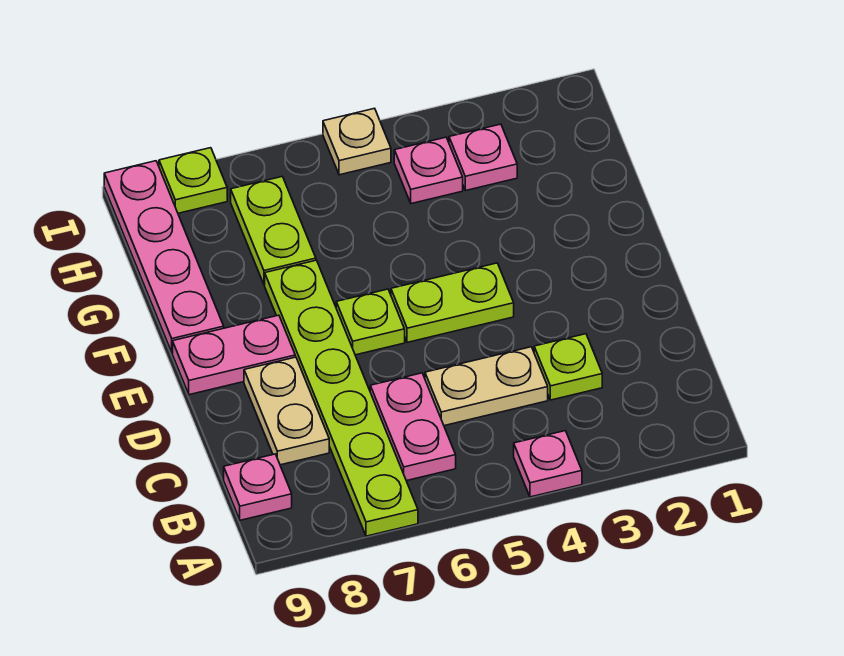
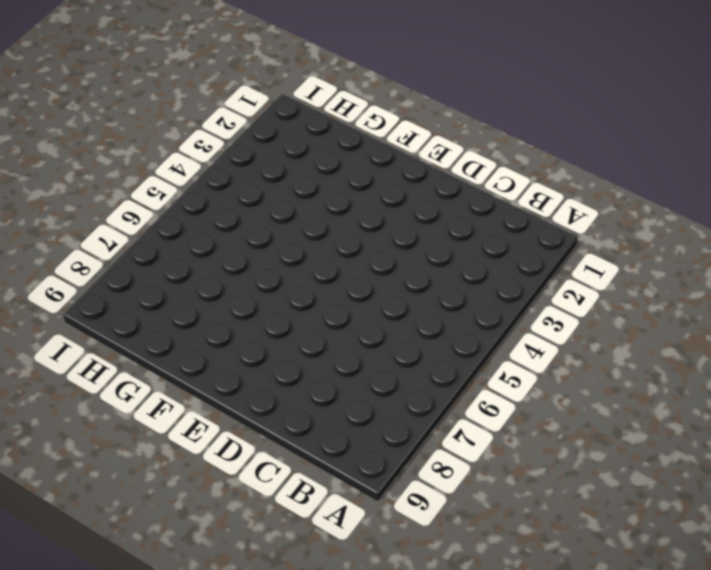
none -> pink 1x1 plate [514,431,582,497]
none -> lime 1x6 plate [265,260,418,536]
none -> pink 1x2 plate [370,373,456,481]

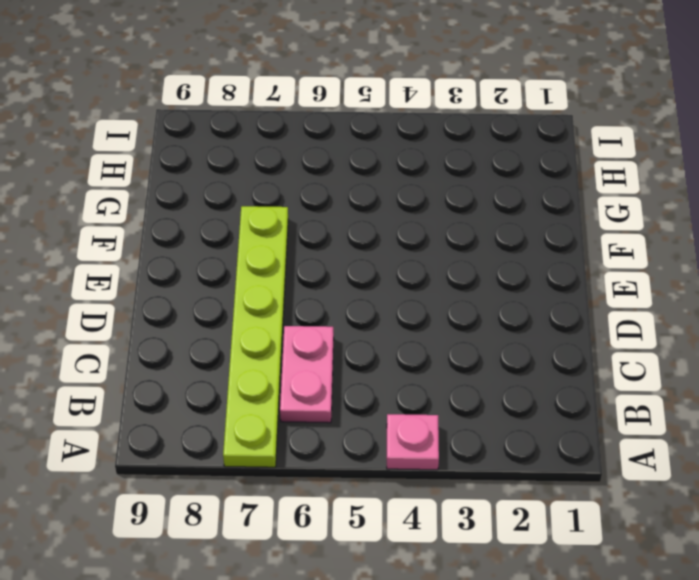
none -> pink 1x1 plate [224,454,292,520]
none -> lime 1x1 plate [534,334,602,400]
none -> tan 1x2 plate [425,347,548,426]

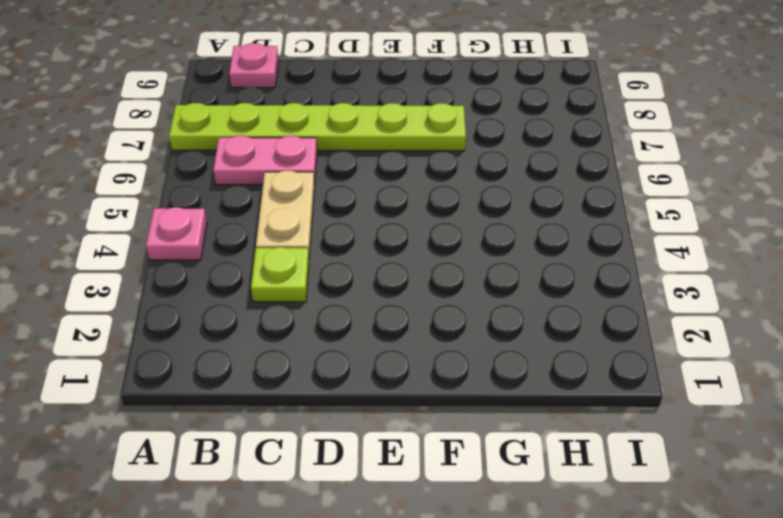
none -> tan 1x2 plate [244,357,329,465]
none -> lime 1x2 plate [391,263,514,342]
none -> lime 1x1 plate [336,289,405,355]

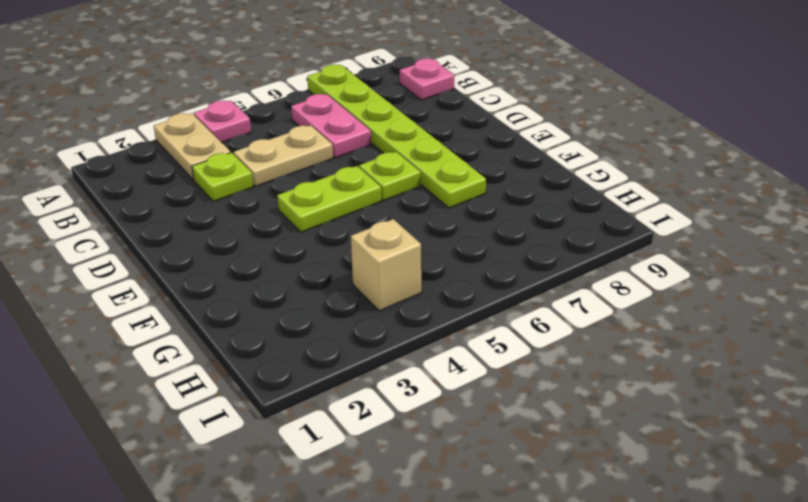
tan 1x2 plate [154,113,231,180] -> tan 1x2 plate moved to [244,357,329,465]
tan 1x1 brick [351,219,421,311] -> pink 1x1 plate [394,137,463,204]
none -> pink 1x2 plate [173,315,295,395]
none -> pink 1x4 plate [104,161,224,353]
none -> lime 1x2 plate [231,177,316,285]

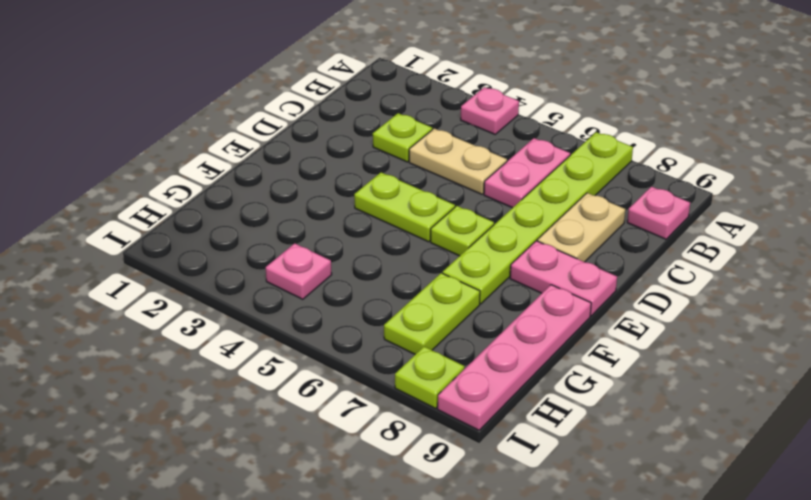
none -> pink 1x1 plate [449,124,517,191]
none -> tan 1x1 plate [323,108,391,175]

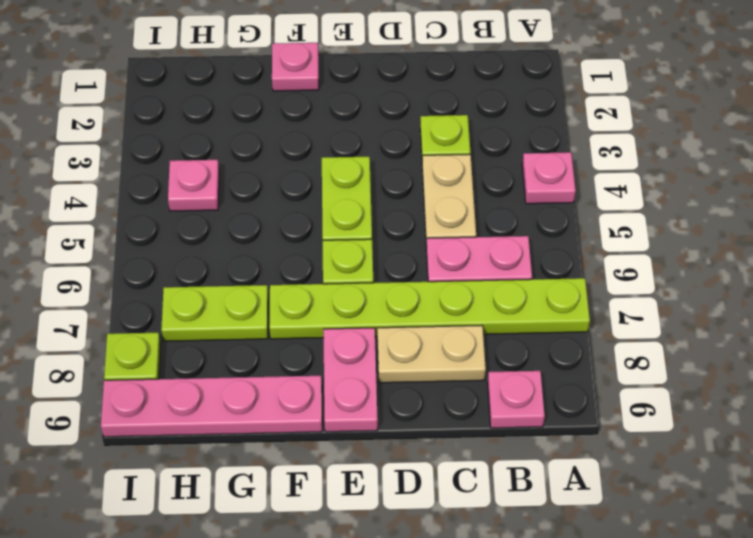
pink 1x1 plate [272,43,319,91] -> pink 1x1 plate moved to [449,124,517,191]
none -> tan 1x1 plate [323,108,391,175]

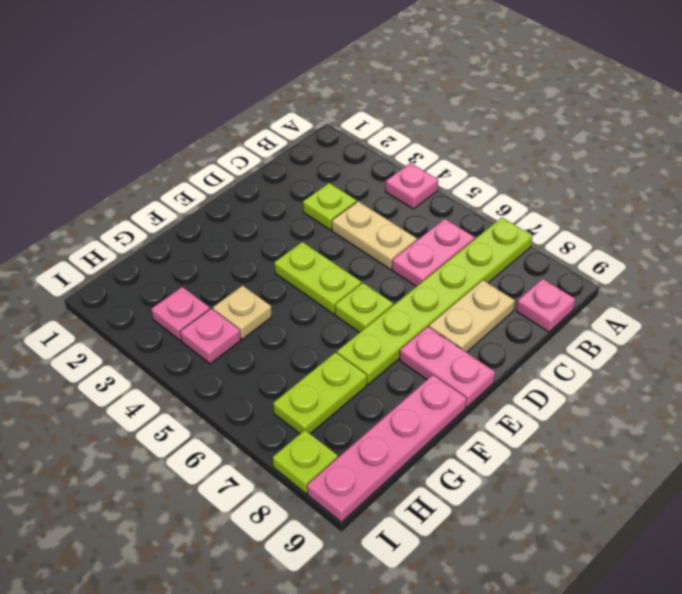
tan 1x1 plate [213,286,272,339] -> tan 1x1 plate moved to [323,108,391,175]

